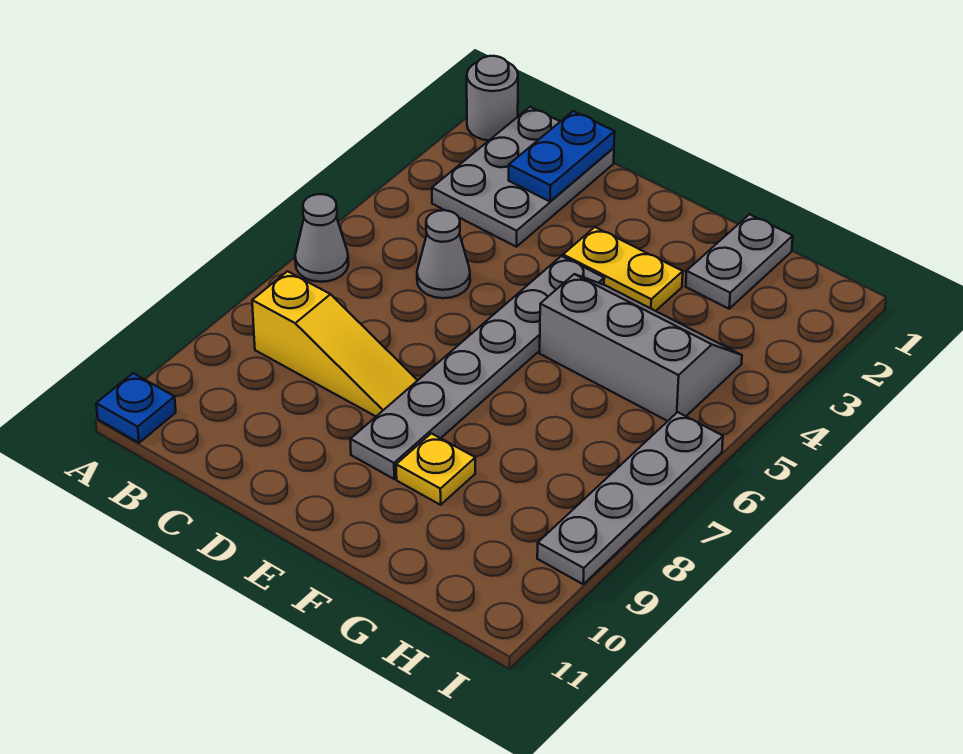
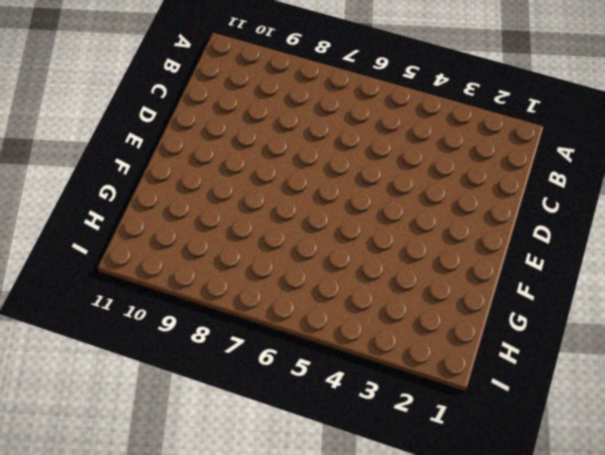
none -> grey 1x1 round brick [467,56,518,140]
none -> grey 1x1 cone [295,194,348,282]
none -> blue 1x1 plate [96,373,176,443]

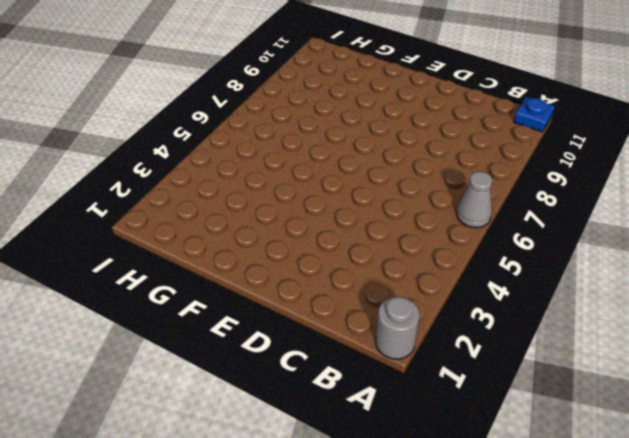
none -> grey 2x3 plate [432,107,614,247]
none -> yellow 1x3 slope [252,271,418,416]
none -> grey 1x1 cone [417,210,470,298]

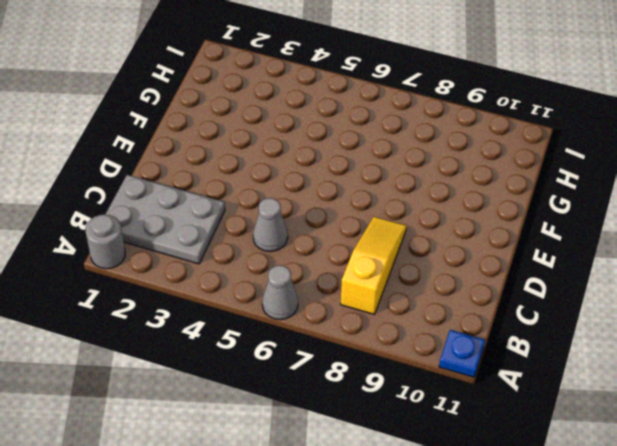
none -> yellow 1x2 plate [563,227,683,311]
none -> grey 1x6 plate [350,256,604,479]
none -> grey 2x3 slope [540,274,742,421]

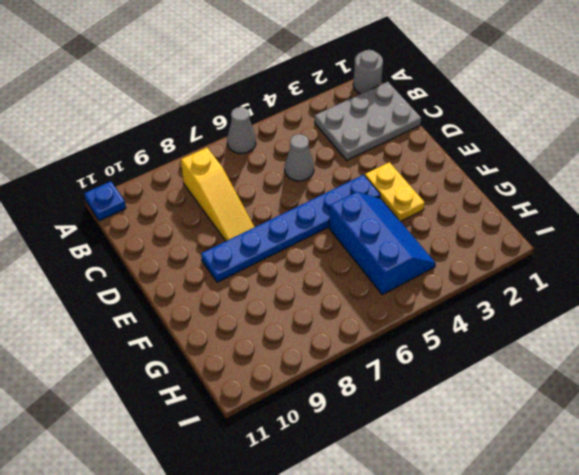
blue 1x6 plate [201,175,380,282] -> grey 1x6 plate [350,256,604,479]
blue 2x3 slope [329,192,436,295] -> grey 2x3 slope [540,274,742,421]
none -> yellow 1x1 plate [396,433,475,505]
none -> grey 1x2 plate [686,214,793,309]
none -> grey 1x4 plate [537,412,723,584]

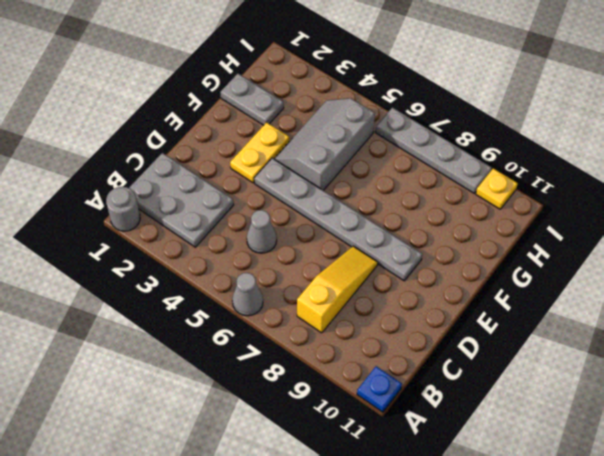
yellow 1x1 plate [476,168,518,209] -> yellow 1x1 plate moved to [396,433,475,505]
none -> blue 1x2 plate [509,111,615,201]

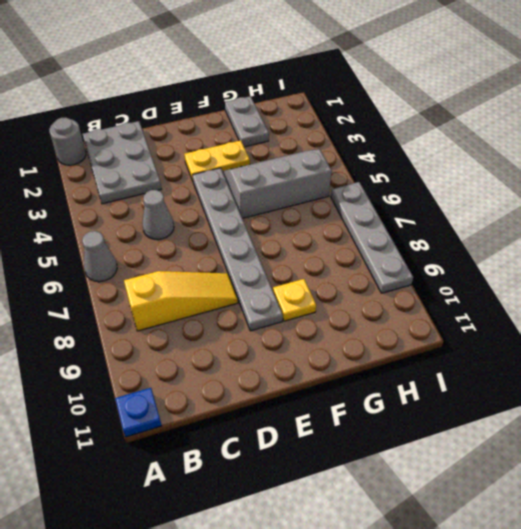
none -> blue 1x2 plate [509,111,615,201]

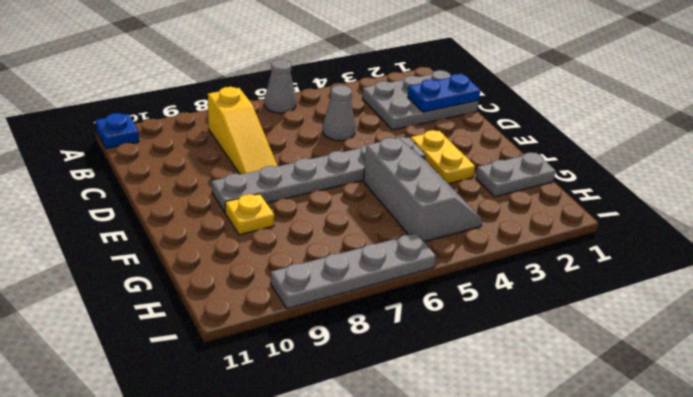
none -> grey 1x1 round brick [467,56,518,140]

